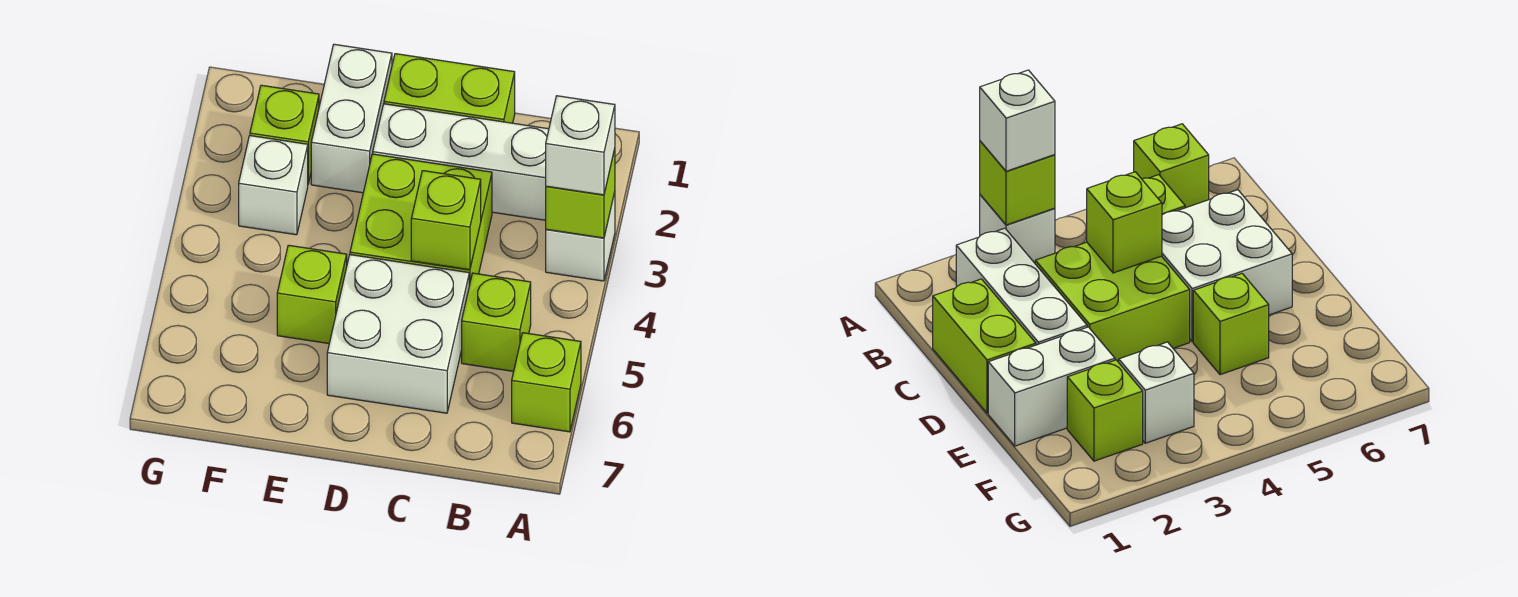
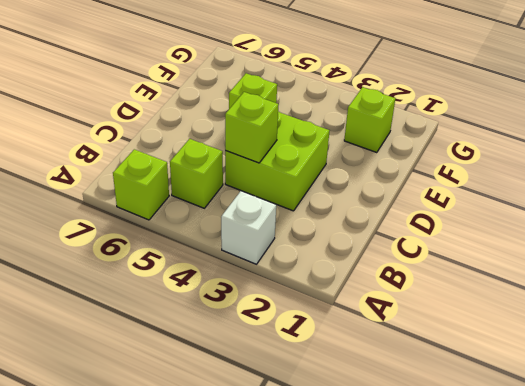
none -> white 1x3 brick [373,104,549,220]
none -> lime 1x2 brick [384,54,515,123]
none -> white 2x2 brick [327,255,469,413]

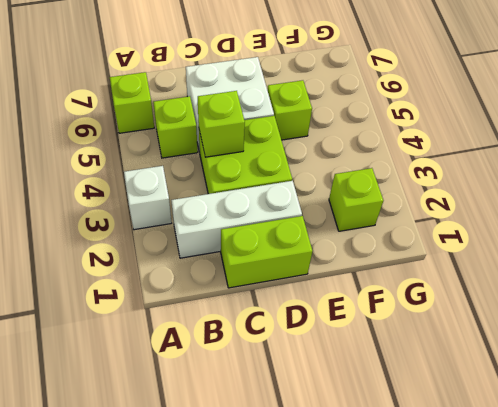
none -> white 1x2 brick [311,44,392,193]
none -> white 1x1 brick [239,136,308,235]
none -> lime 1x1 brick [546,149,615,238]

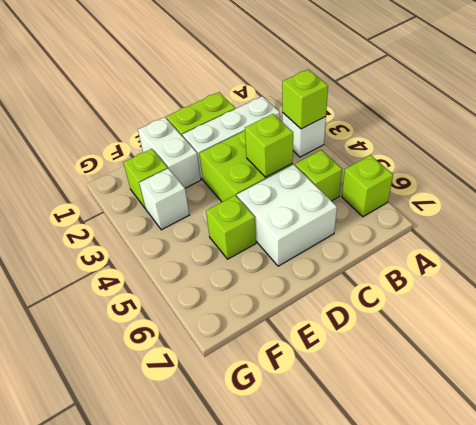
none -> white 1x1 brick [546,96,615,195]

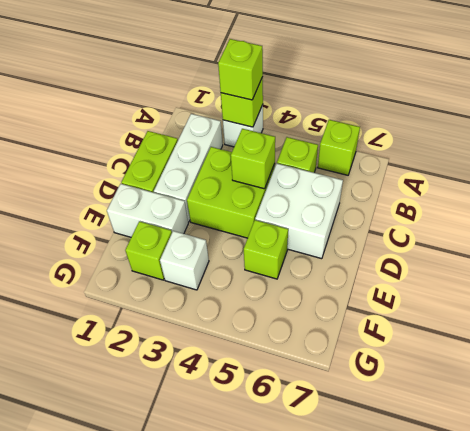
lime 1x1 brick [218,39,263,100] -> white 1x1 brick [546,96,615,195]

